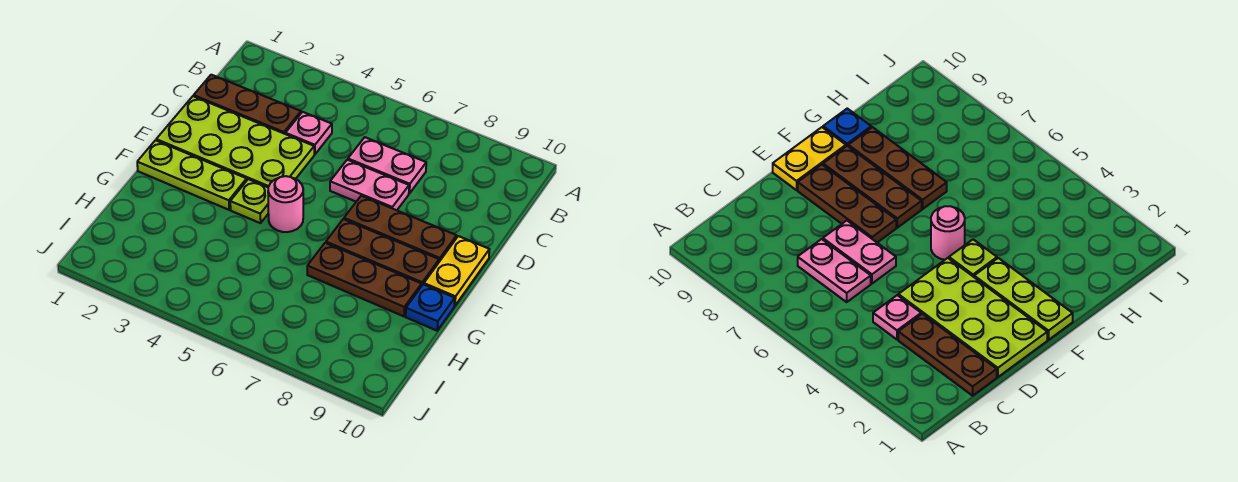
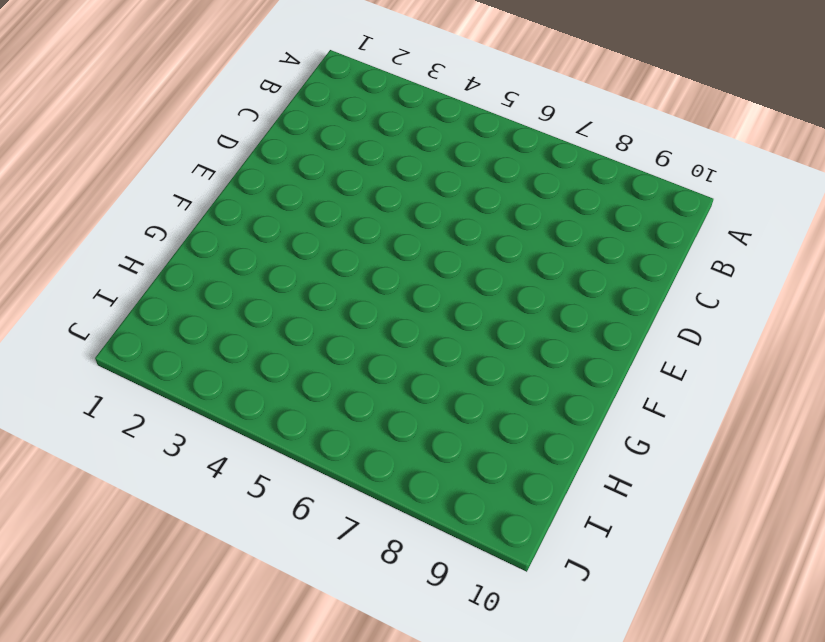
none -> brown 1x3 plate [194,75,301,134]
none -> pink 1x1 plate [285,112,332,154]
none -> pink 1x2 plate [348,137,426,193]

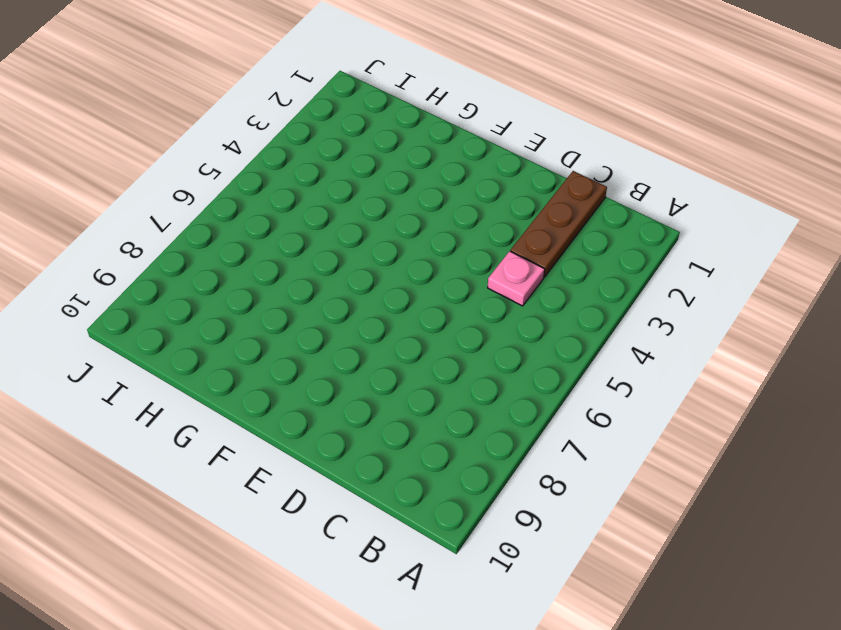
none -> pink 1x2 plate [348,137,426,193]
none -> lime 2x4 plate [156,96,314,187]
none -> pink 1x2 plate [330,160,409,210]

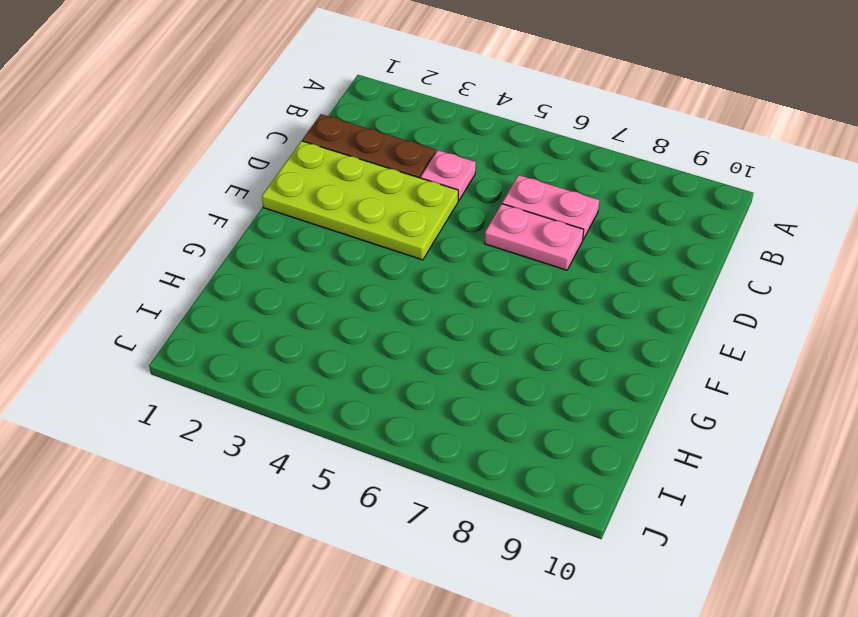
none -> brown 1x3 plate [344,196,457,262]
none -> yellow 1x2 plate [424,236,489,306]
none -> lime 1x3 plate [137,140,247,210]

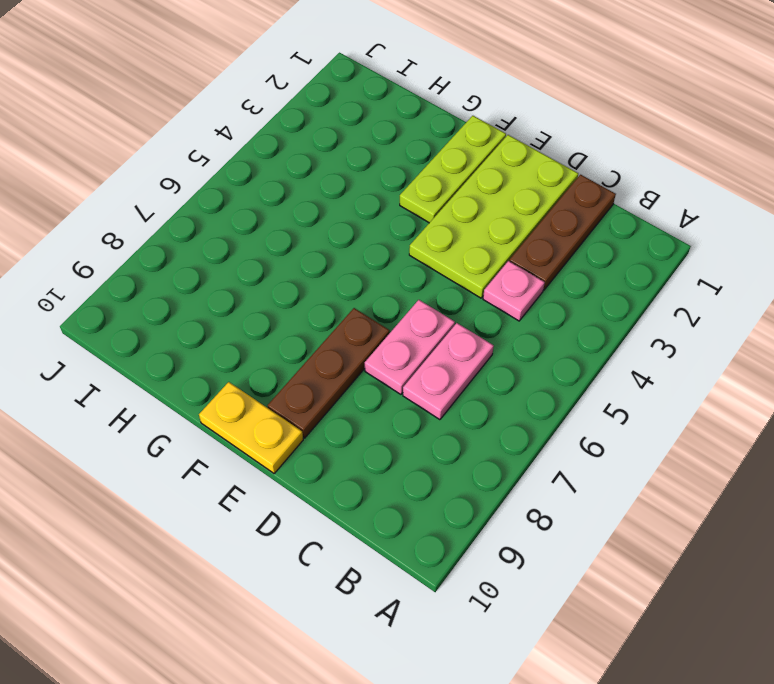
none -> lime 1x1 plate [230,179,268,223]
none -> pink 1x1 round brick [268,176,303,232]
none -> brown 1x3 plate [326,219,439,286]

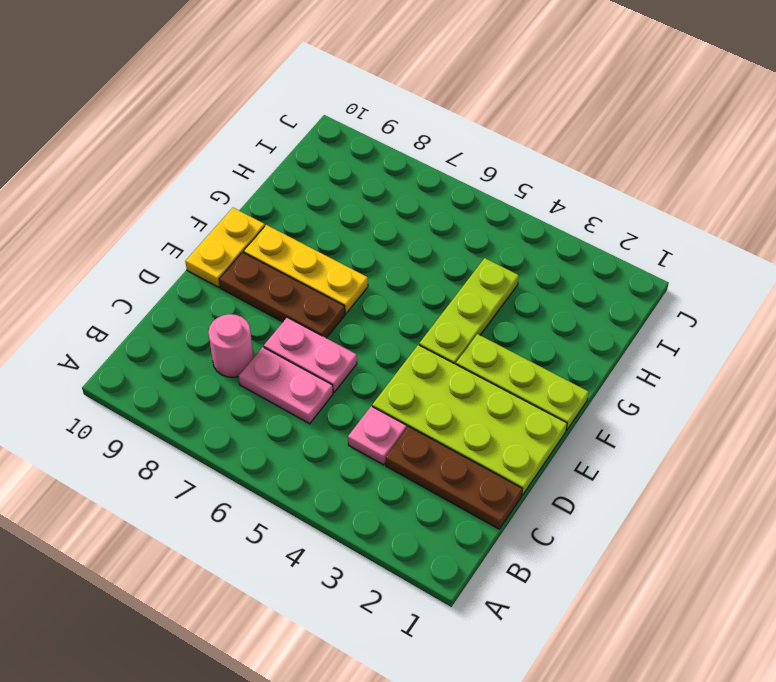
pink 1x1 round brick [208,314,254,377] -> pink 1x1 round brick moved to [268,176,303,232]
lime 1x3 plate [419,258,519,364] -> lime 1x1 plate [230,179,268,223]
yellow 1x3 plate [244,225,368,314] -> brown 1x3 plate [326,219,439,286]
none -> brown 1x3 plate [307,243,421,316]
none -> blue 1x1 plate [406,284,455,331]

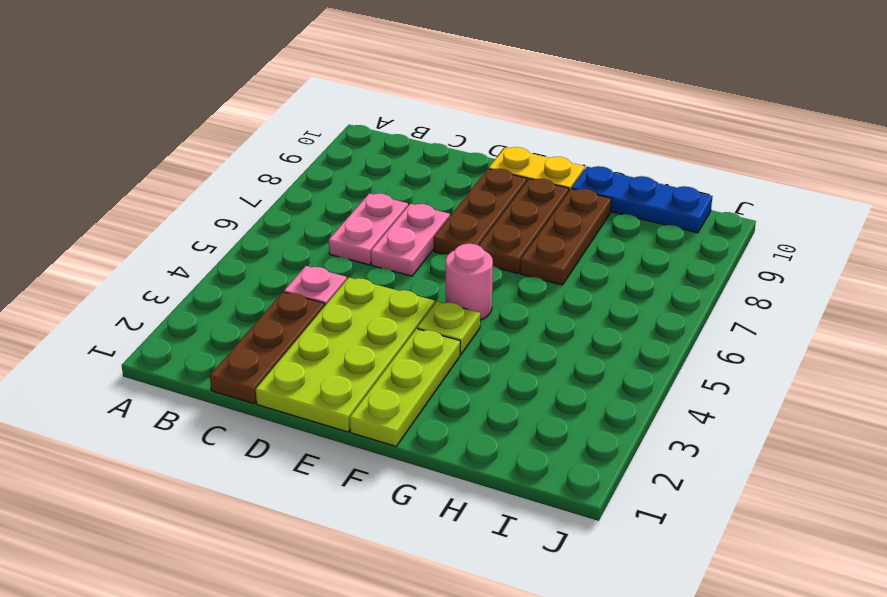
blue 1x3 plate [572,166,712,233] -> blue 1x1 plate [406,284,455,331]

